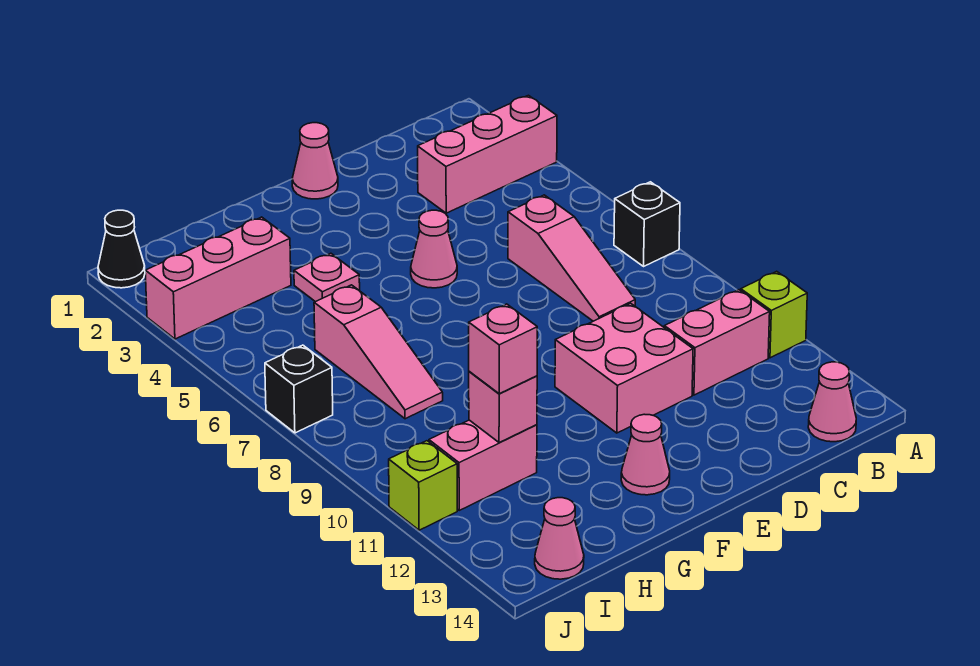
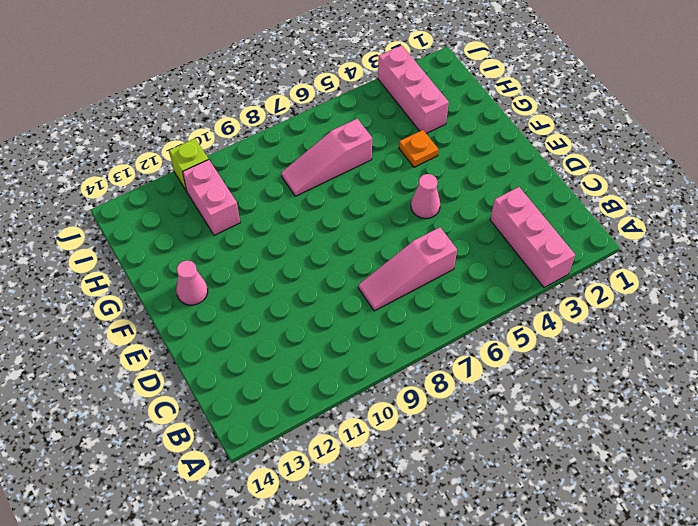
orange 1x1 plate [399,130,438,167] -> pink 1x1 plate [294,253,360,302]
none -> black 1x1 brick [614,182,680,266]
none -> lime 1x1 brick [741,271,807,358]
none -> pink 1x2 brick [664,290,770,395]

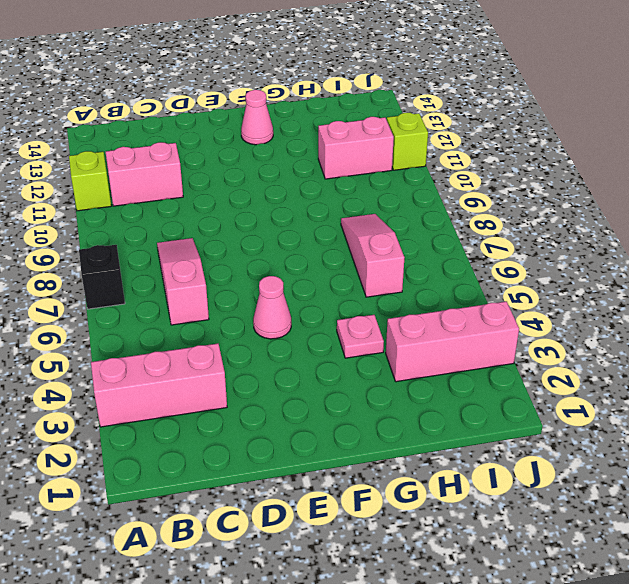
none -> pink 1x1 cone [808,362,856,442]
none -> pink 2x2 brick [555,303,693,433]
none -> pink 1x1 cone [292,123,338,199]

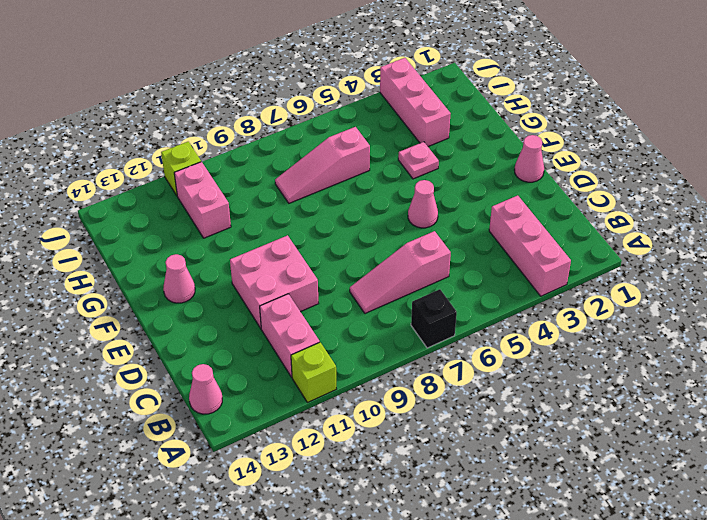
none -> pink 1x1 cone [535,498,584,579]
none -> black 1x1 cone [98,210,145,288]
none -> black 1x1 brick [265,345,333,433]

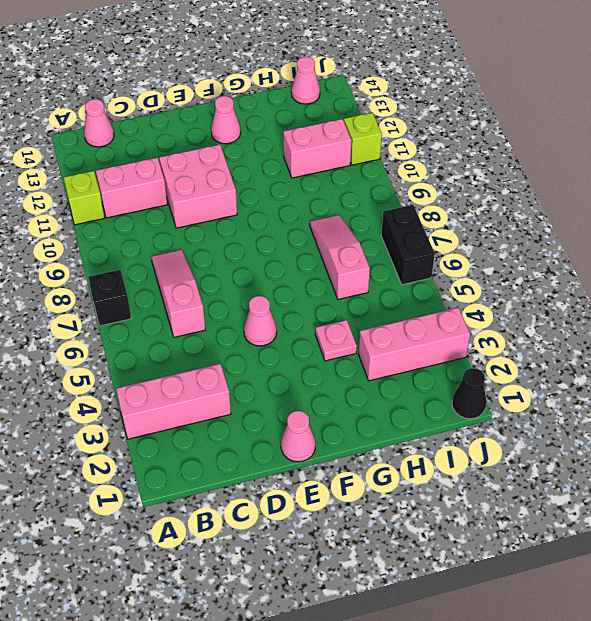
black 1x2 brick [381,205,435,285] -> black 1x1 brick [265,345,333,433]
none -> pink 1x1 brick [469,371,537,443]
none -> pink 1x1 brick [469,304,537,394]

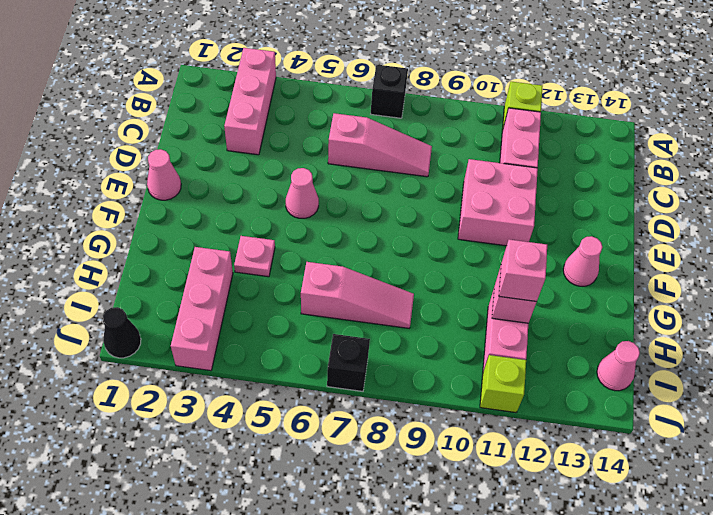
none -> pink 1x1 cone [808,362,856,442]

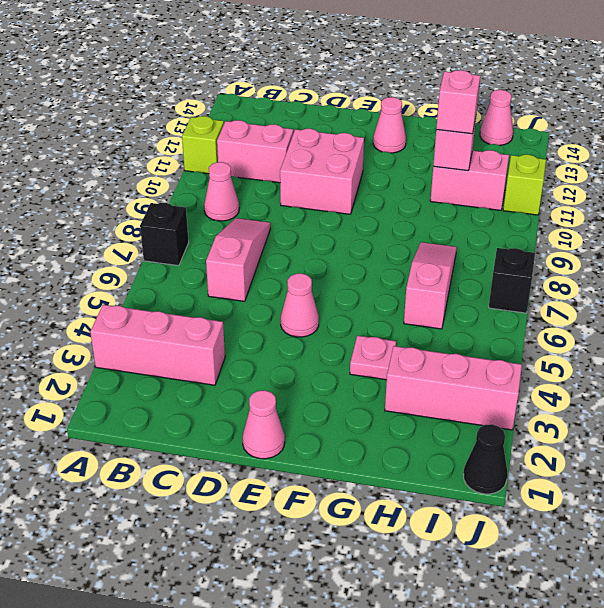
pink 1x1 cone [204,162,239,221] -> pink 1x1 cone moved to [808,362,856,442]

